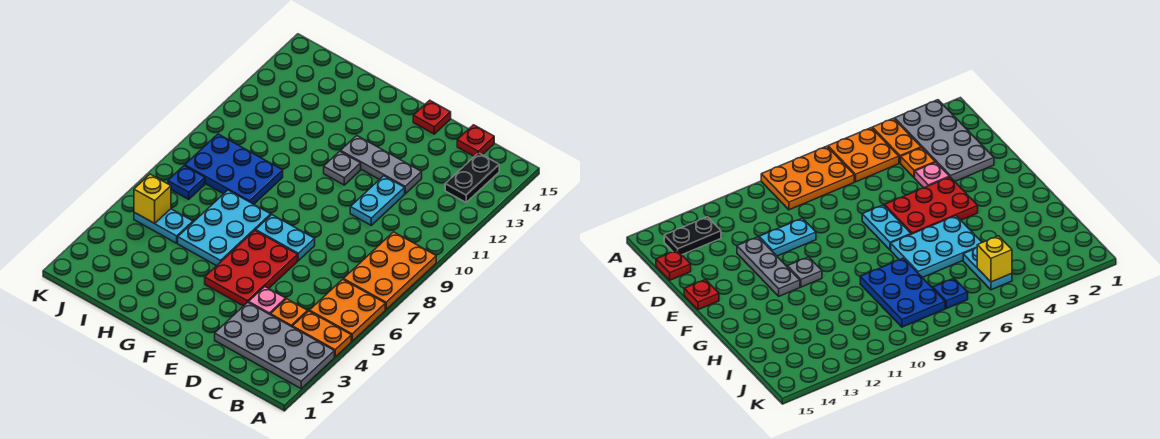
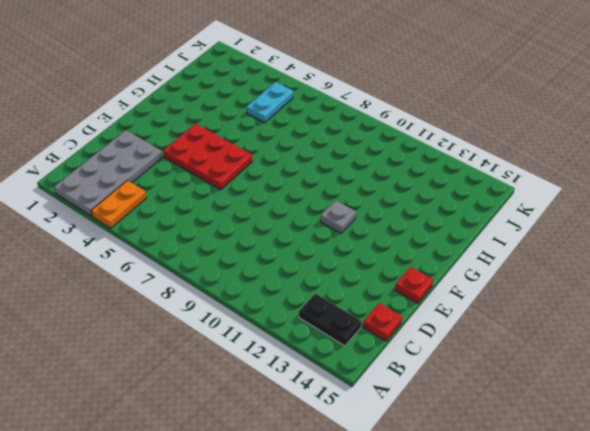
none -> orange 2x2 plate [309,279,385,341]
none -> orange 2x3 plate [343,232,436,309]
none -> orange 1x1 plate [271,299,308,327]

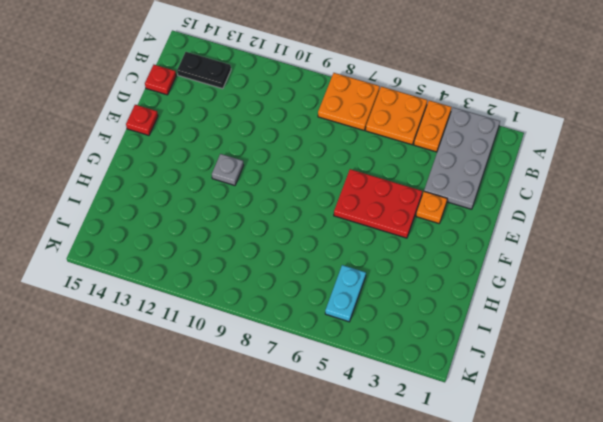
orange 2x2 plate [318,73,380,130] -> orange 2x3 plate [343,232,436,309]
orange 1x1 plate [416,191,447,223] -> orange 1x1 plate moved to [271,299,308,327]
none -> pink 1x1 plate [249,287,286,315]
none -> cyan 1x2 plate [350,176,405,225]
none -> grey 1x3 plate [341,136,422,194]

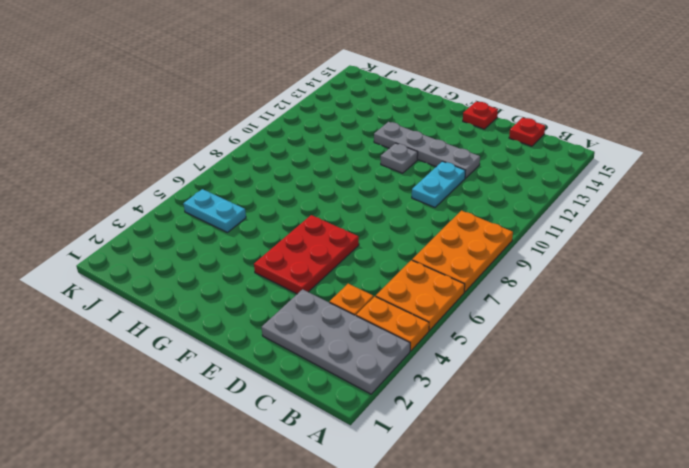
grey 1x4 plate [374,122,480,178] -> grey 1x3 plate [341,136,422,194]
none -> black 1x2 plate [445,153,499,202]
none -> pink 1x1 plate [249,287,286,315]
none -> cyan 1x2 plate [256,215,315,261]

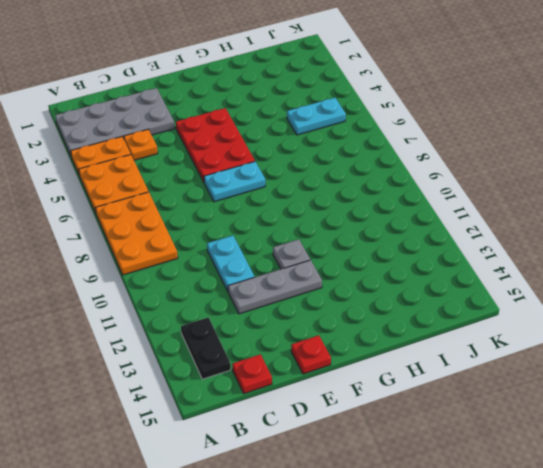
none -> pink 1x1 plate [249,287,286,315]
none -> cyan 2x3 plate [178,190,271,266]
none -> blue 2x3 plate [185,134,283,204]

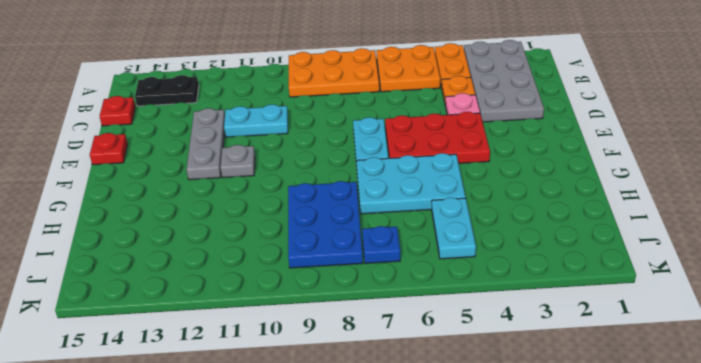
none -> yellow 1x1 brick [134,174,171,223]

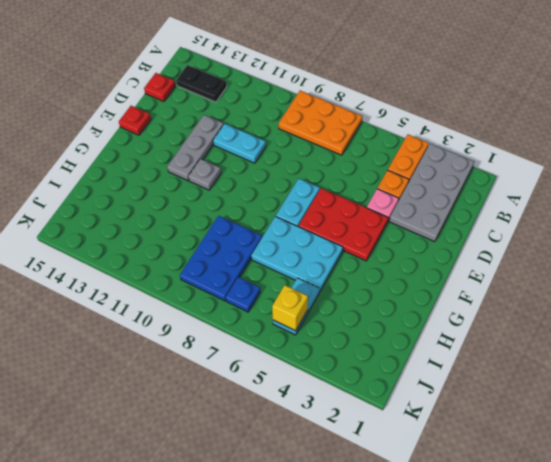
none -> orange 2x2 plate [309,279,385,341]

